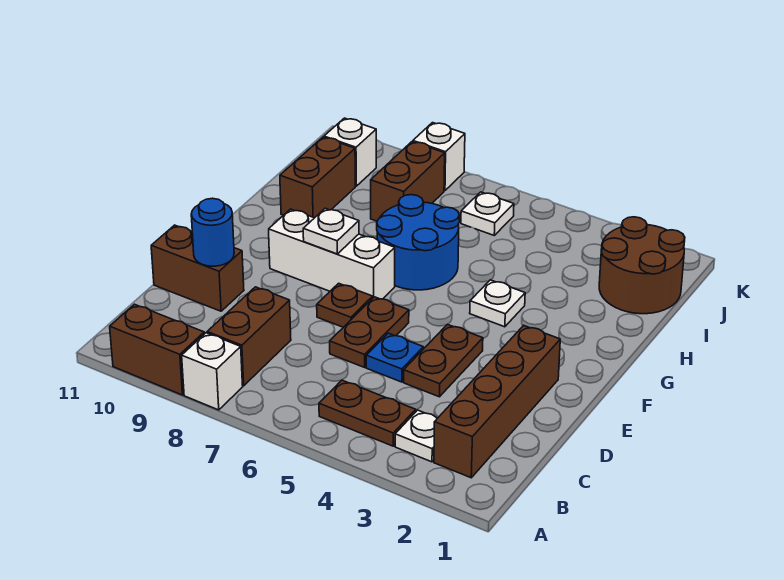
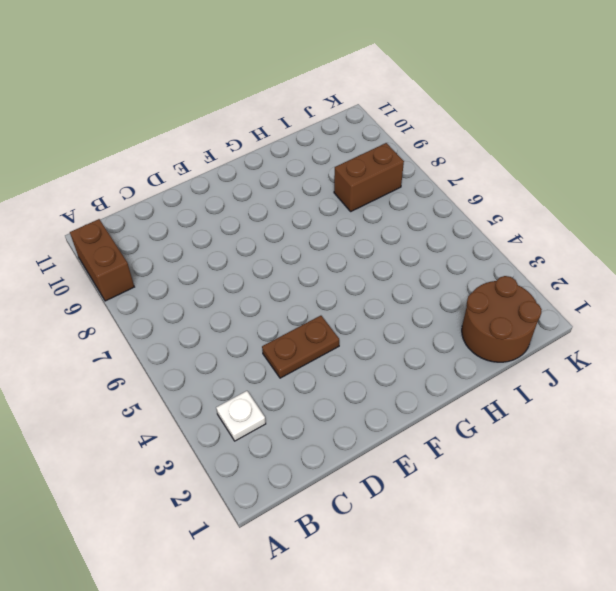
none -> white 1x1 brick [182,333,243,410]
none -> brown 1x4 brick [434,325,560,478]
none -> brown 1x2 plate [319,380,416,446]

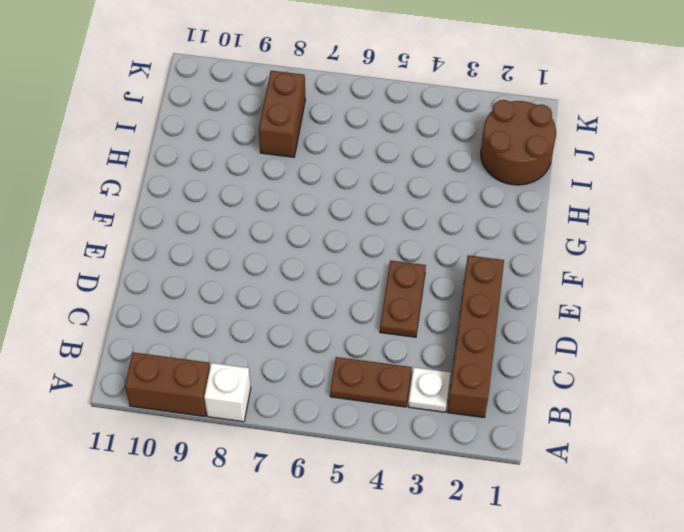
none -> brown 1x2 brick [207,287,291,386]
none -> blue 1x1 plate [366,333,423,382]
none -> brown 1x2 plate [330,297,409,367]

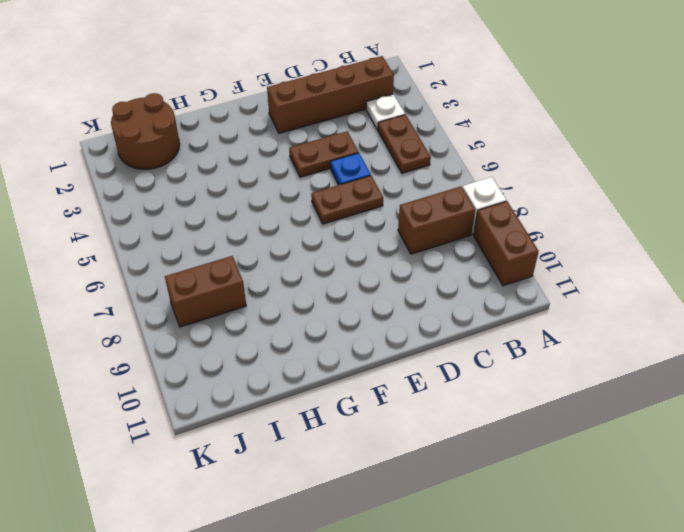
none -> brown 1x2 brick [151,225,244,311]
none -> brown 1x1 plate [317,283,373,327]
none -> white 1x3 brick [269,209,395,299]

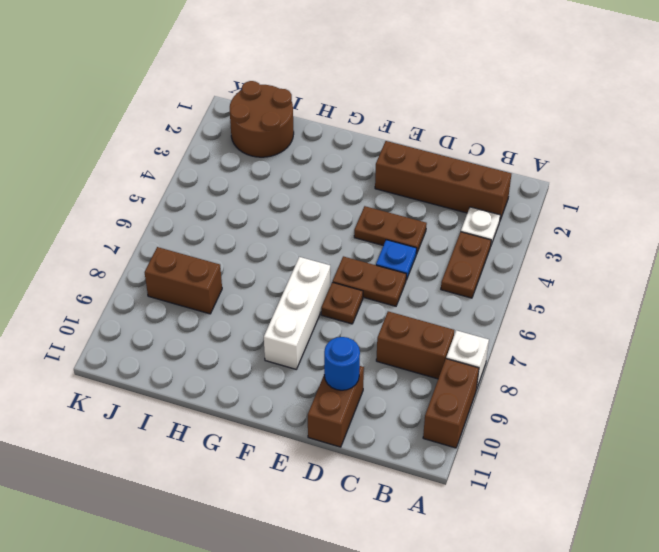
none -> white 1x1 plate [470,280,525,327]
none -> blue 2x2 round brick [377,195,459,290]
none -> brown 1x2 brick [280,137,355,218]

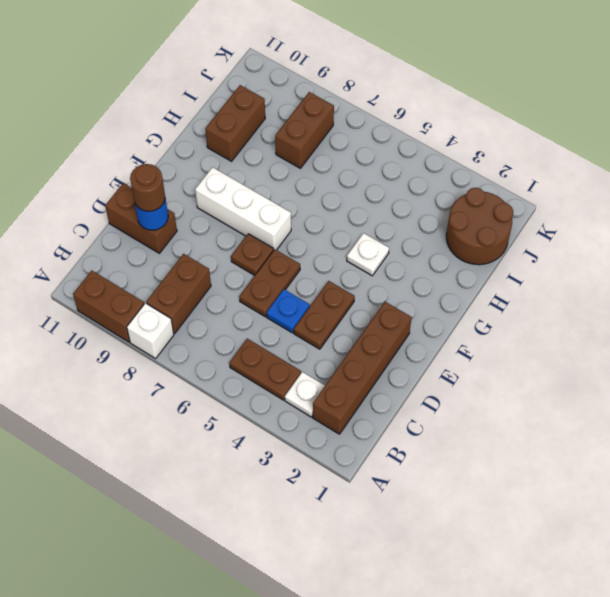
brown 1x1 round brick [130,164,165,211] -> none
none -> blue 2x2 round brick [377,195,459,290]
none -> white 1x1 plate [461,192,514,235]
none -> white 1x1 brick [324,118,376,186]

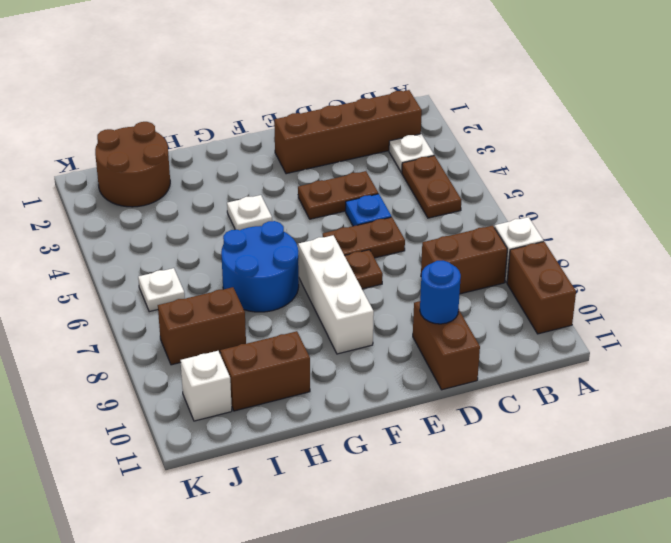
none -> white 1x1 brick [413,123,465,191]
none -> white 1x1 plate [303,208,359,254]

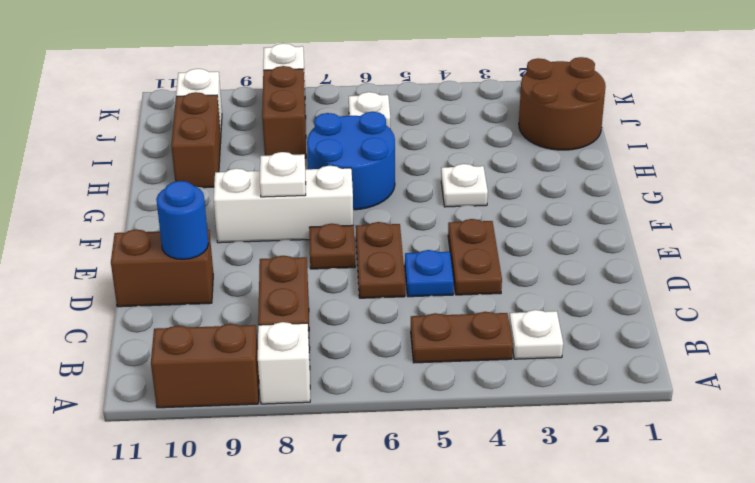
none -> brown 1x4 brick [434,325,560,478]

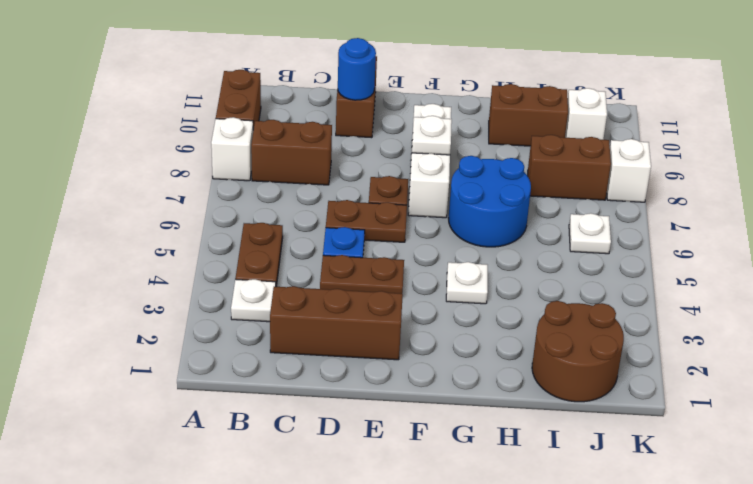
brown 1x3 brick [270,286,403,360] -> brown 1x4 brick [434,325,560,478]

